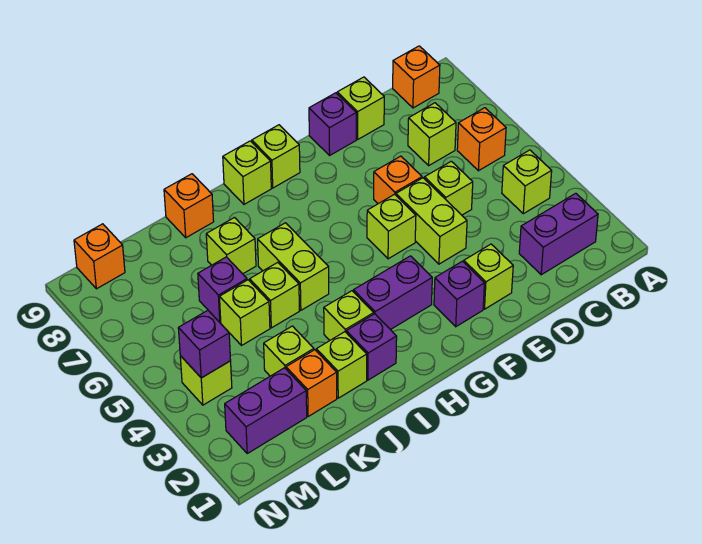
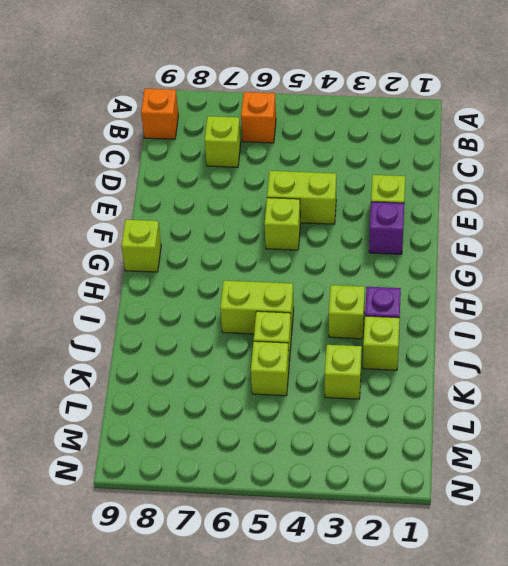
none -> purple 1x2 brick [519,193,598,275]
none -> lime 1x1 brick [502,150,552,214]
none -> lime 1x1 brick [424,161,473,215]
none -> lime 1x1 brick [337,77,384,139]

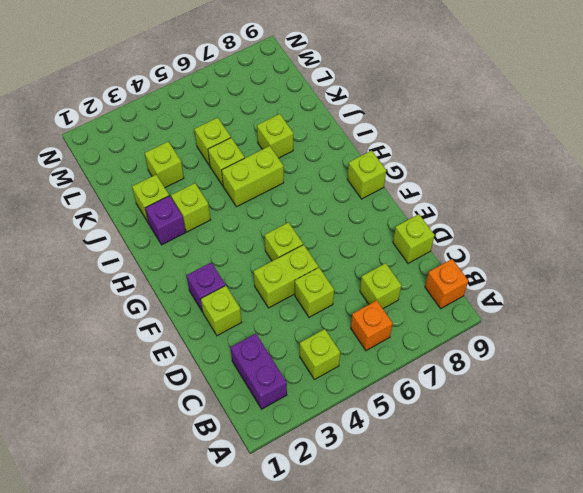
none -> orange 1x1 brick [374,156,422,204]
none -> purple 1x1 brick [309,93,356,155]
none -> purple 1x2 brick [353,256,432,330]
none -> lime 1x1 brick [223,141,271,204]

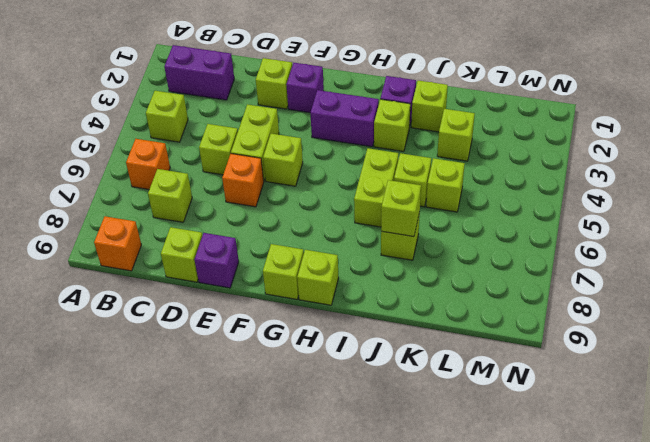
lime 1x1 brick [381,180,421,237] -> lime 1x1 brick moved to [180,356,232,405]
none -> orange 1x1 brick [164,174,214,238]
none -> orange 1x1 brick [286,350,337,417]
none -> purple 1x1 brick [198,257,247,322]
none -> purple 1x2 brick [225,368,307,453]

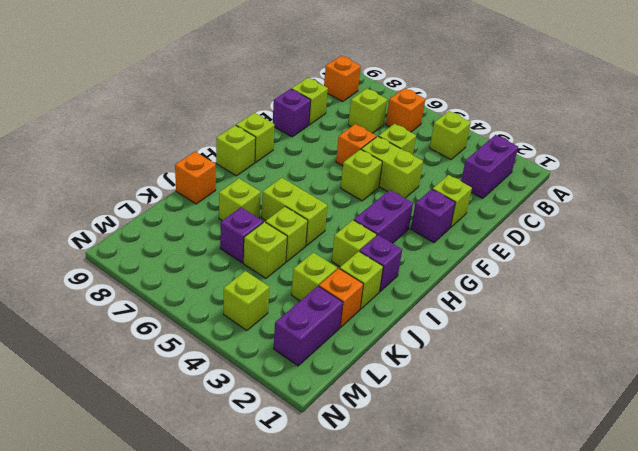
none -> orange 1x1 brick [74,224,125,289]
none -> purple 1x1 brick [178,310,231,378]

